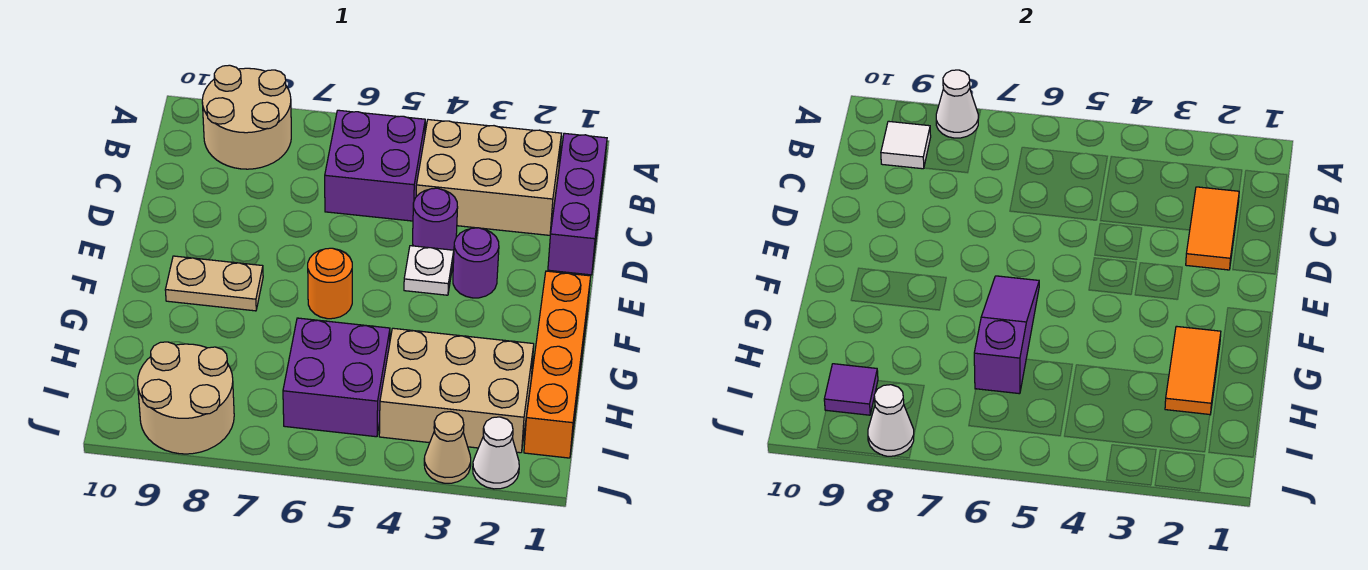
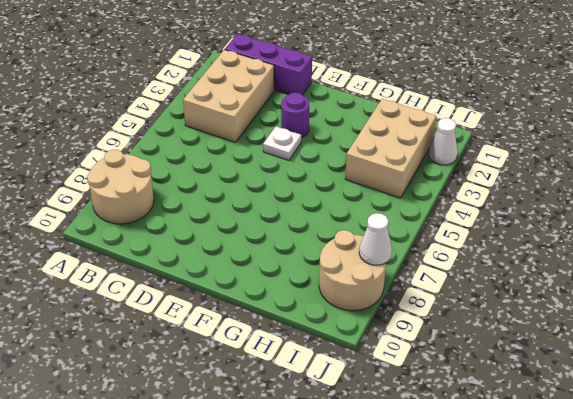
none -> purple 2x2 brick [325,110,425,221]
none -> purple 1x1 round brick [413,188,458,250]
none -> orange 1x4 brick [524,271,591,458]

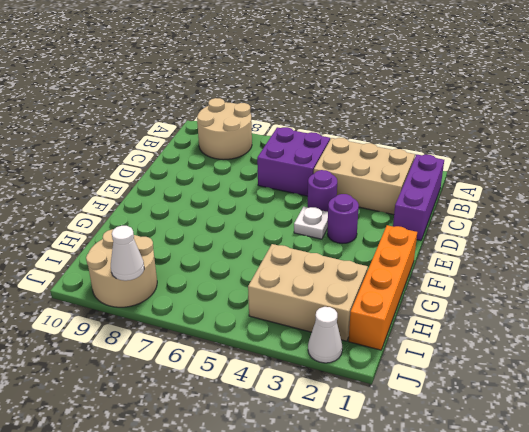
none -> orange 1x1 round brick [308,248,352,319]
none -> tan 1x2 plate [165,256,263,311]
none -> purple 2x2 brick [283,318,390,437]

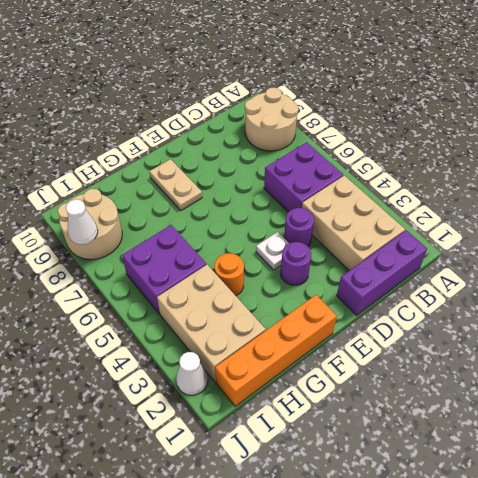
orange 1x1 round brick [214,253,244,296] -> orange 1x1 round brick moved to [308,248,352,319]
none -> tan 1x1 cone [424,412,471,483]
none -> white 1x1 cone [936,70,978,138]
none -> white 1x1 tile [881,121,931,169]

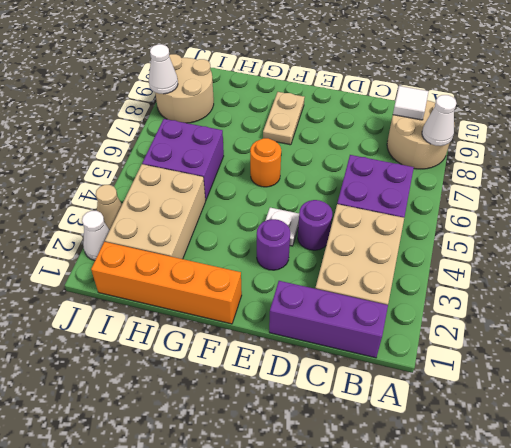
none -> orange 1x2 tile [1186,187,1239,270]
none -> purple 1x3 slope [974,276,1039,394]
none -> orange 1x2 tile [1165,326,1221,415]

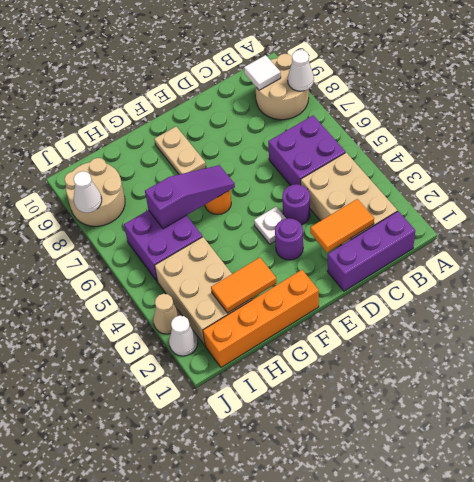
none -> purple 1x1 tile [824,364,878,415]

